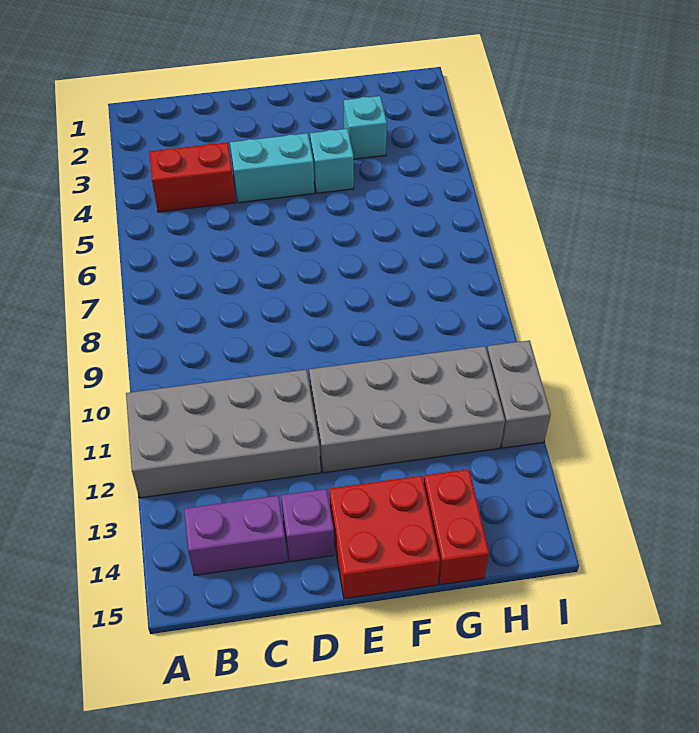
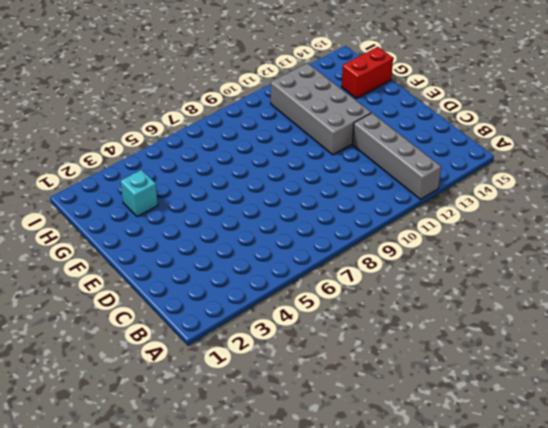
grey 1x4 brick [353,113,441,199] -> grey 2x4 brick [126,369,321,498]
none -> red 1x2 brick [149,142,236,212]
none -> purple 1x2 brick [184,496,287,575]

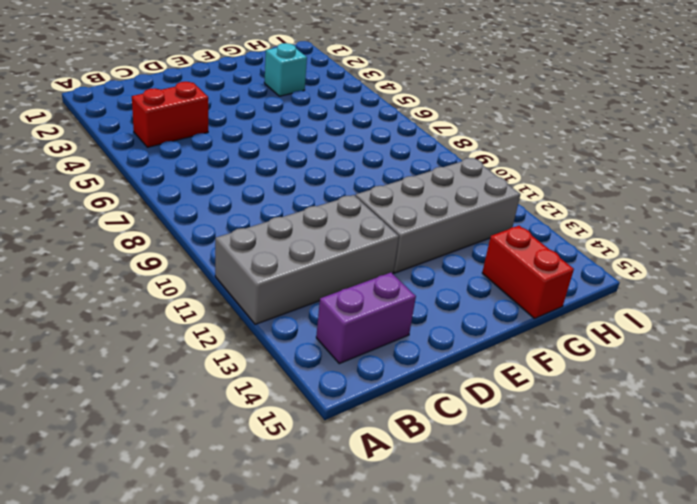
none -> cyan 1x2 brick [230,133,314,203]
none -> purple 1x1 brick [281,489,334,562]

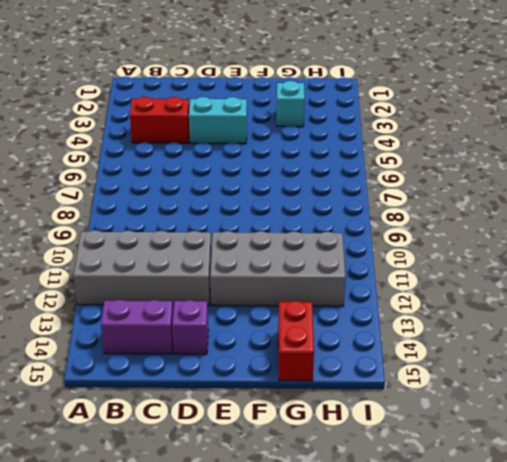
none -> red 2x2 brick [329,476,440,599]
none -> cyan 1x1 brick [310,129,354,193]

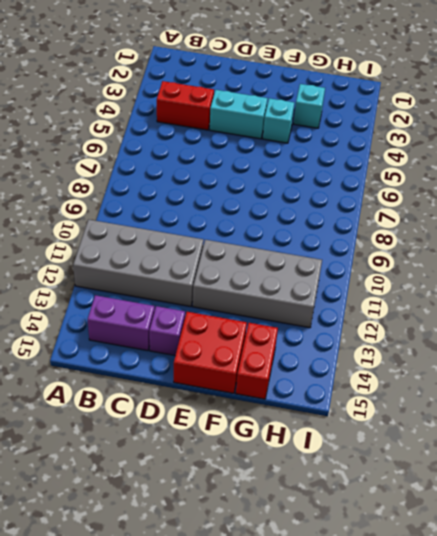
none -> grey 1x2 brick [487,340,551,448]

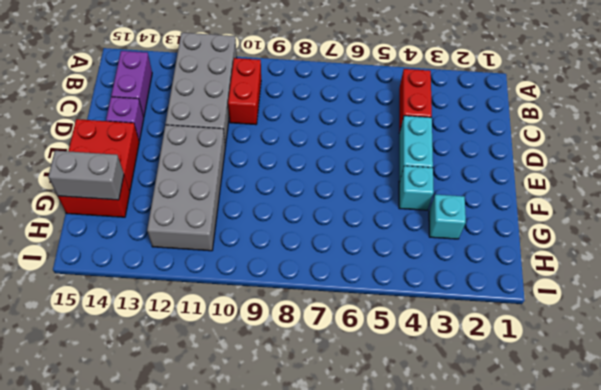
red 1x2 brick [228,58,261,125] -> none
grey 1x2 brick [48,151,124,200] -> grey 1x2 brick moved to [487,340,551,448]

